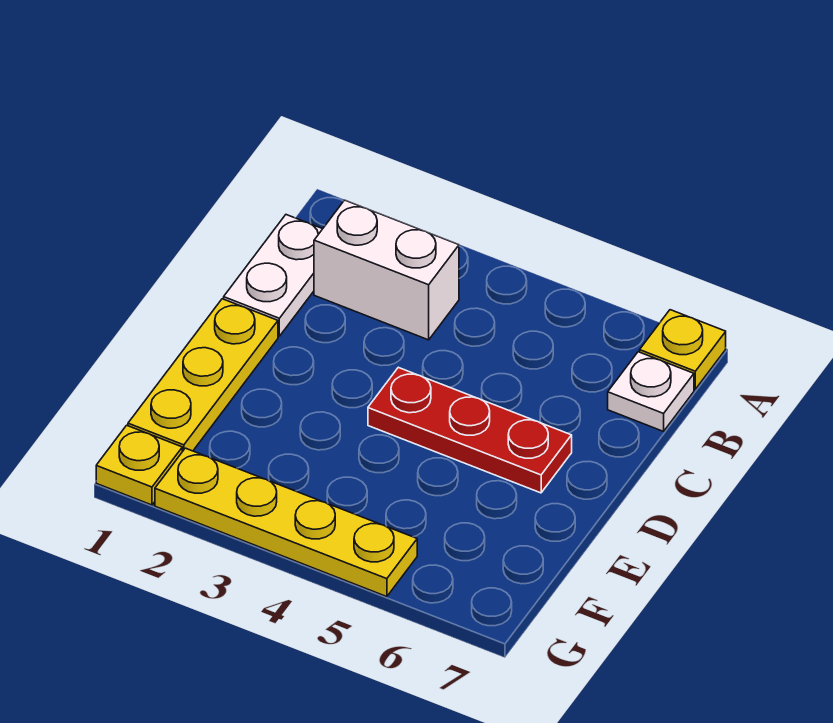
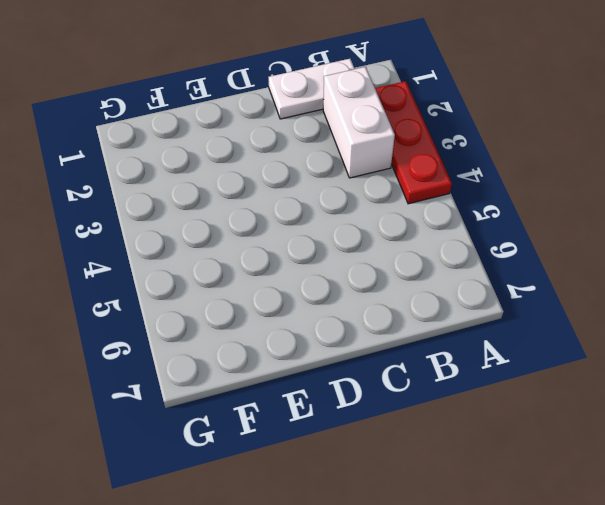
red 1x3 plate [375,81,452,204] -> red 1x3 plate moved to [368,367,572,493]
none -> yellow 1x1 plate [640,310,726,389]
none -> white 1x1 plate [608,352,694,431]

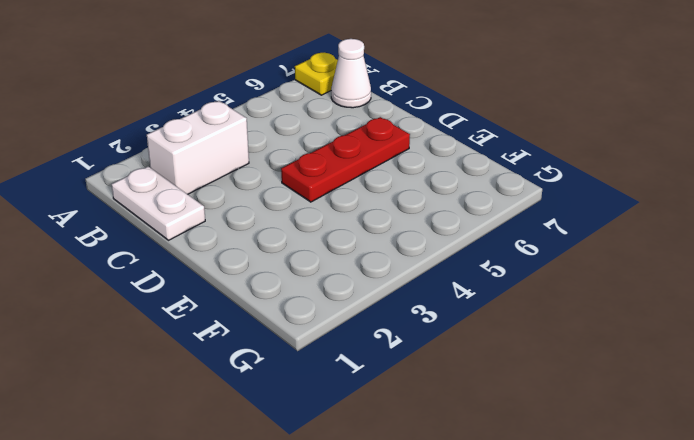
white 1x1 cone [331,39,371,108] -> white 1x1 plate [608,352,694,431]
none -> yellow 1x3 plate [128,299,278,452]
none -> yellow 1x1 plate [96,425,182,505]

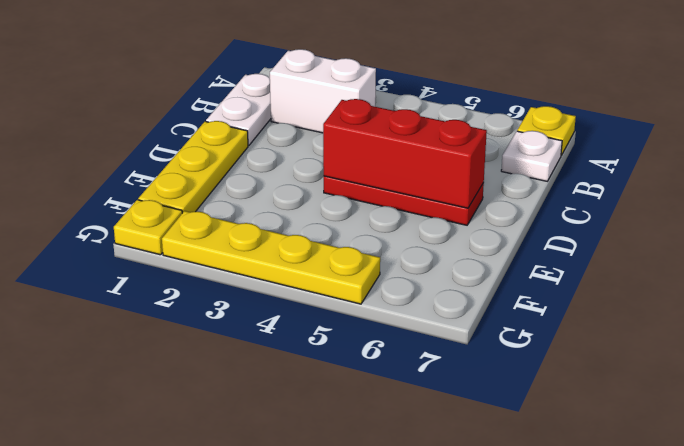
red 1x3 brick [323,99,487,208] -> none

